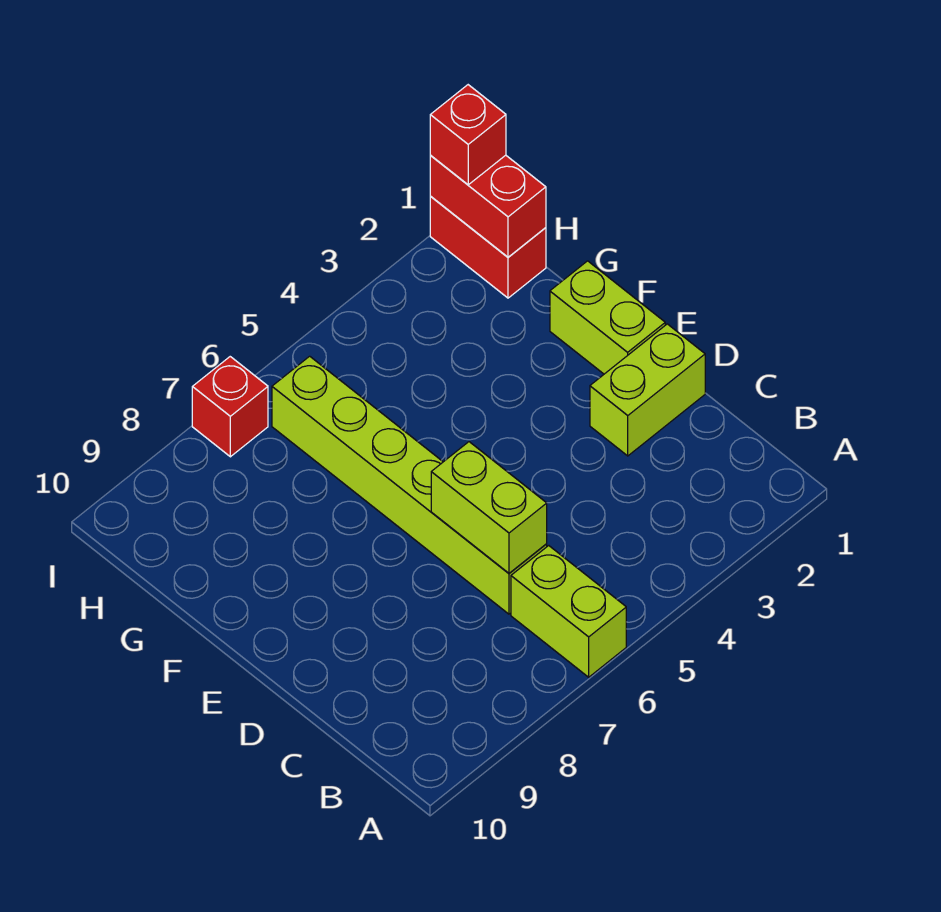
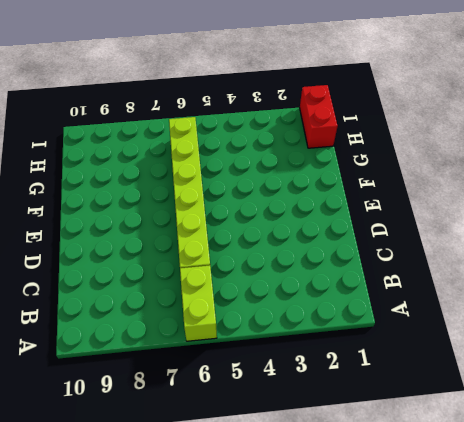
none -> lime 1x2 brick [590,324,705,456]
none -> lime 1x2 brick [550,261,665,374]

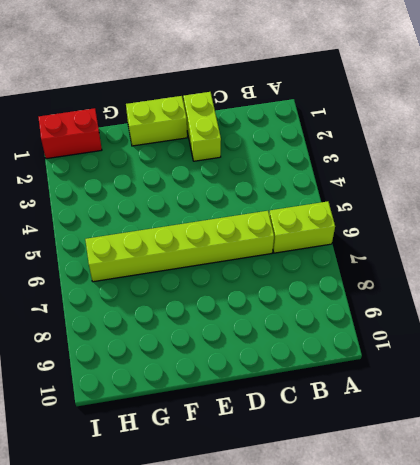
none -> red 1x1 brick [192,357,268,457]
none -> lime 1x2 brick [431,442,547,573]

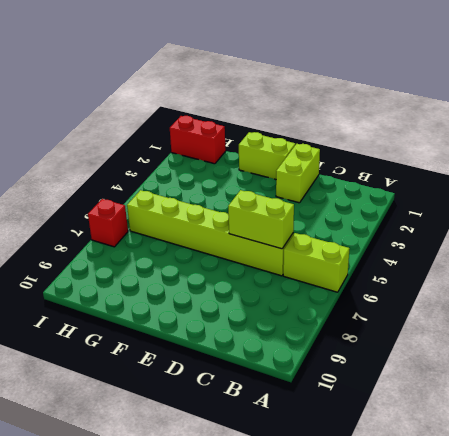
none -> red 1x2 brick [430,155,546,257]
none -> red 1x1 brick [430,85,506,185]

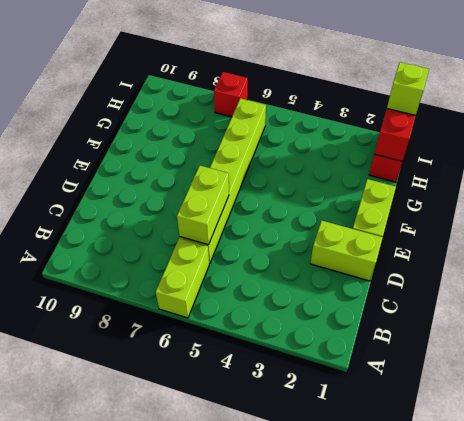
lime 1x1 brick [387,62,429,115] -> red 1x1 brick [430,85,506,185]

